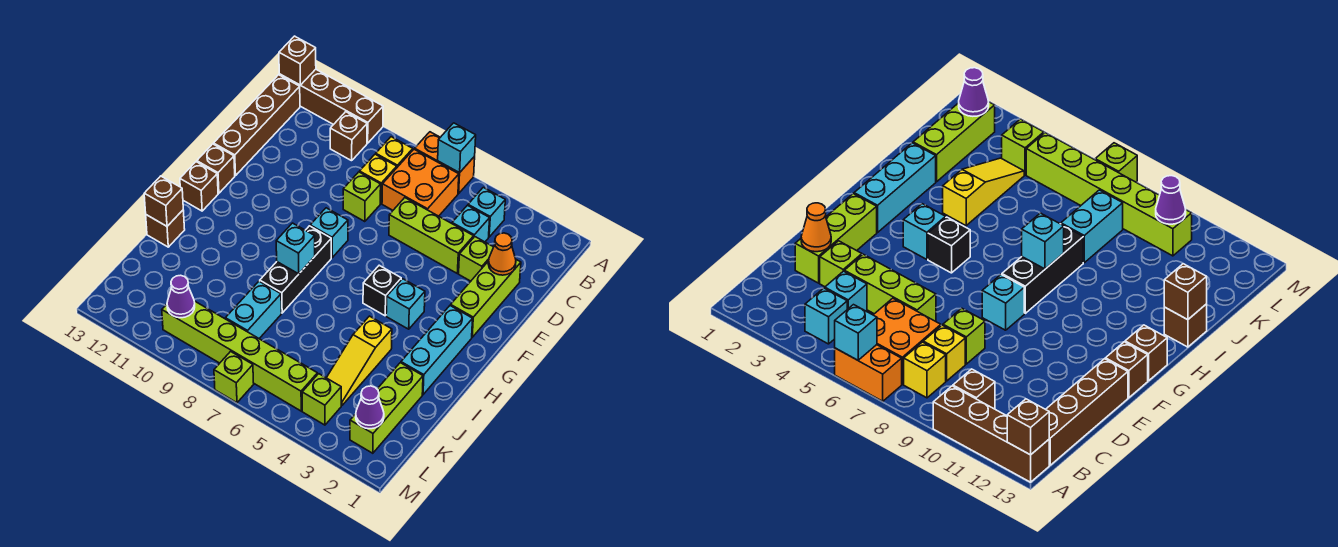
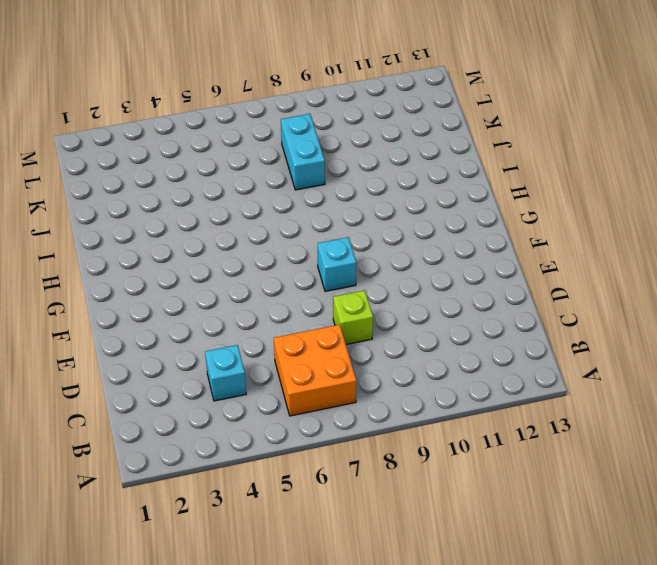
none -> orange 1x2 brick [415,132,475,193]
none -> brown 1x4 brick [279,69,383,143]
none -> cyan 1x1 brick [468,187,505,237]
none -> yellow 1x1 brick [376,137,413,167]

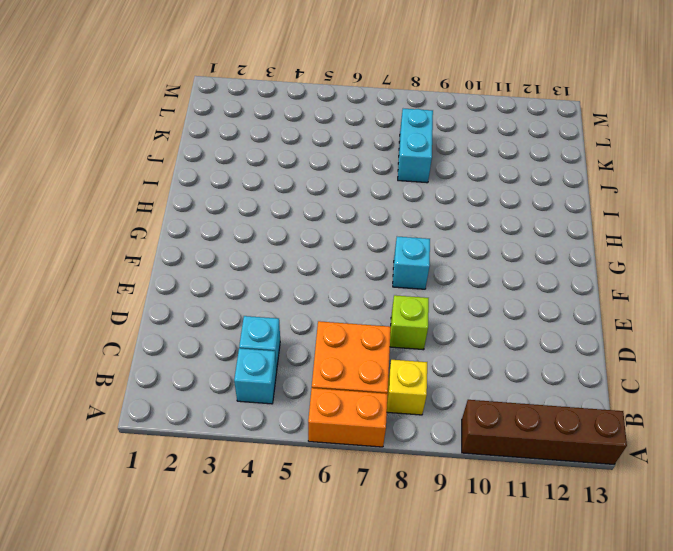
none -> brown 1x1 brick [330,112,367,161]
none -> brown 1x4 brick [214,75,300,176]
none -> yellow 1x1 brick [360,154,397,204]
none -> lime 1x3 brick [451,260,521,337]

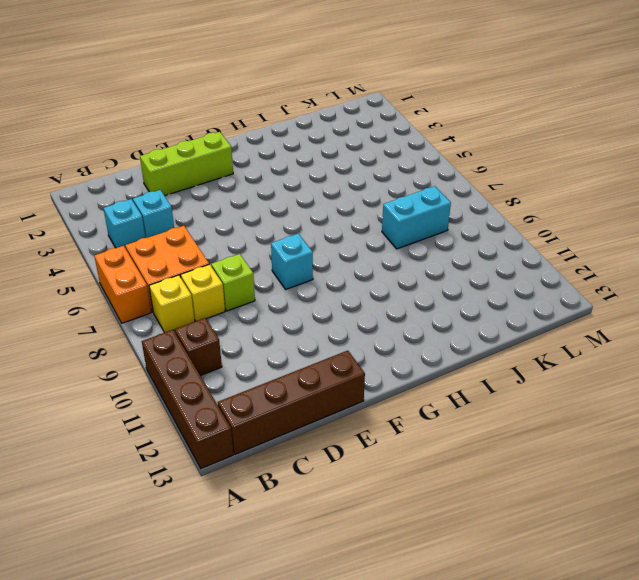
none -> lime 1x1 brick [459,237,493,281]
none -> lime 1x3 brick [389,198,474,273]
none -> brown 1x1 brick [197,144,235,193]
none -> cyan 1x3 brick [401,306,473,394]

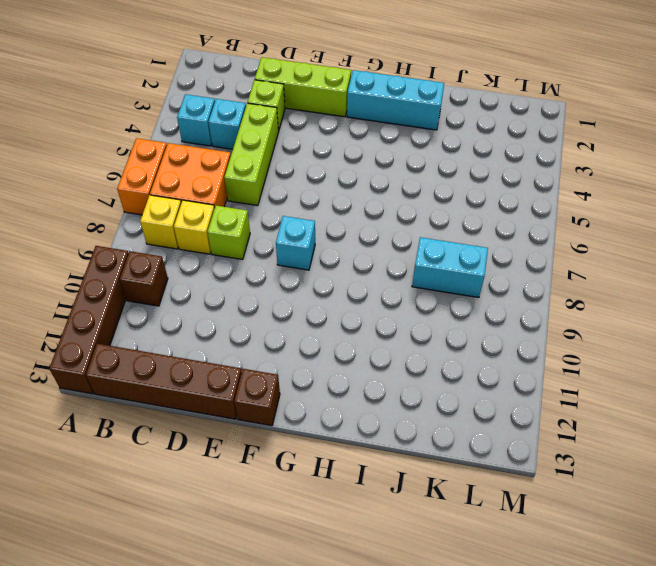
none -> cyan 1x1 brick [386,279,425,329]
none -> black 1x1 brick [363,265,401,316]
none -> black 1x3 brick [260,226,331,313]
none -> brown 1x1 brick [180,162,218,211]

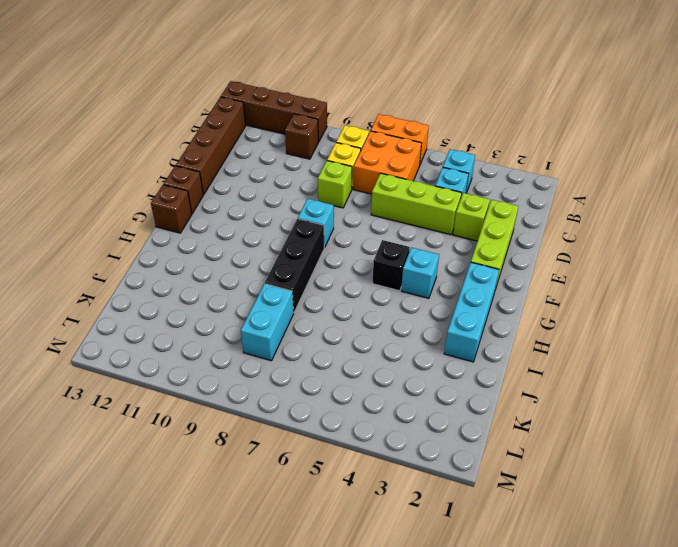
none -> yellow 1x3 slope [327,316,392,406]
none -> brown 1x1 brick [146,210,185,247]
none -> lime 1x3 brick [350,363,423,453]
none -> lime 1x1 brick [302,374,341,425]

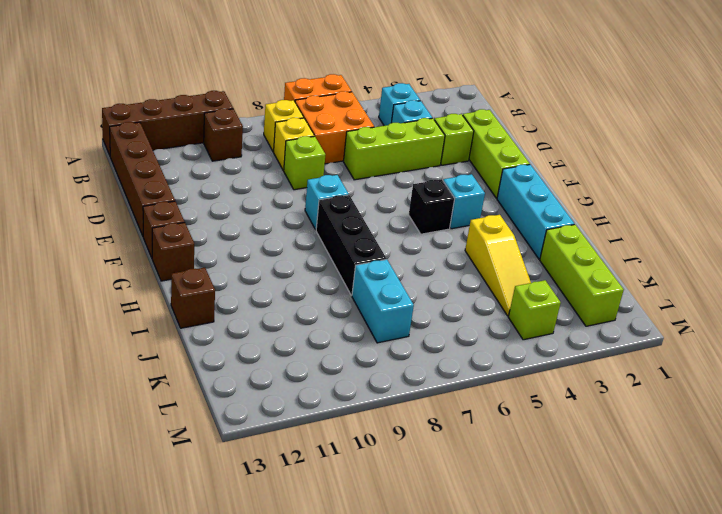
none -> lime 1x6 brick [162,301,317,411]
none -> lime 1x1 brick [214,351,254,403]
none -> cyan 1x1 brick [438,123,476,173]
none -> brown 1x1 brick [279,36,316,85]

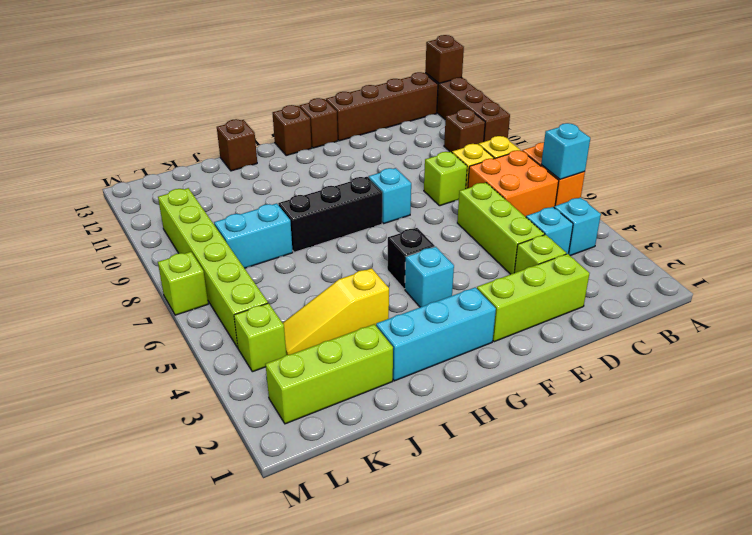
none -> orange 1x1 cone [488,233,516,275]
none -> cyan 1x1 brick [276,223,315,274]
none -> brown 1x1 brick [144,176,183,226]
none -> purple 1x1 cone [356,386,384,429]

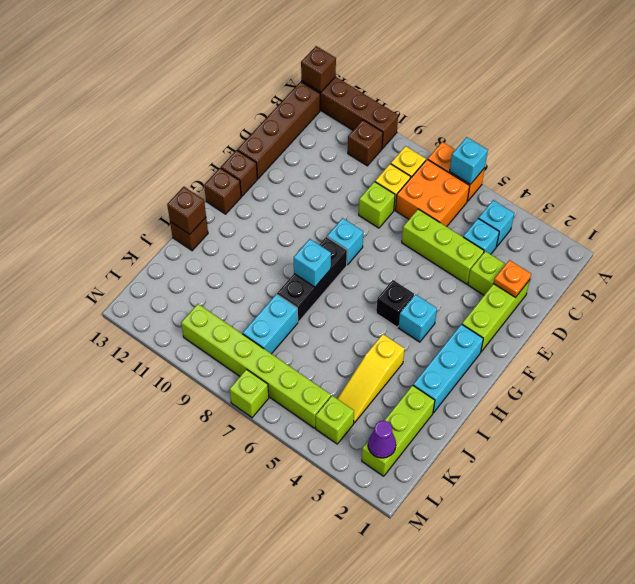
orange 1x1 plate [494,260,531,298] -> orange 1x1 cone [488,233,516,275]
none -> purple 1x1 cone [167,275,195,318]

